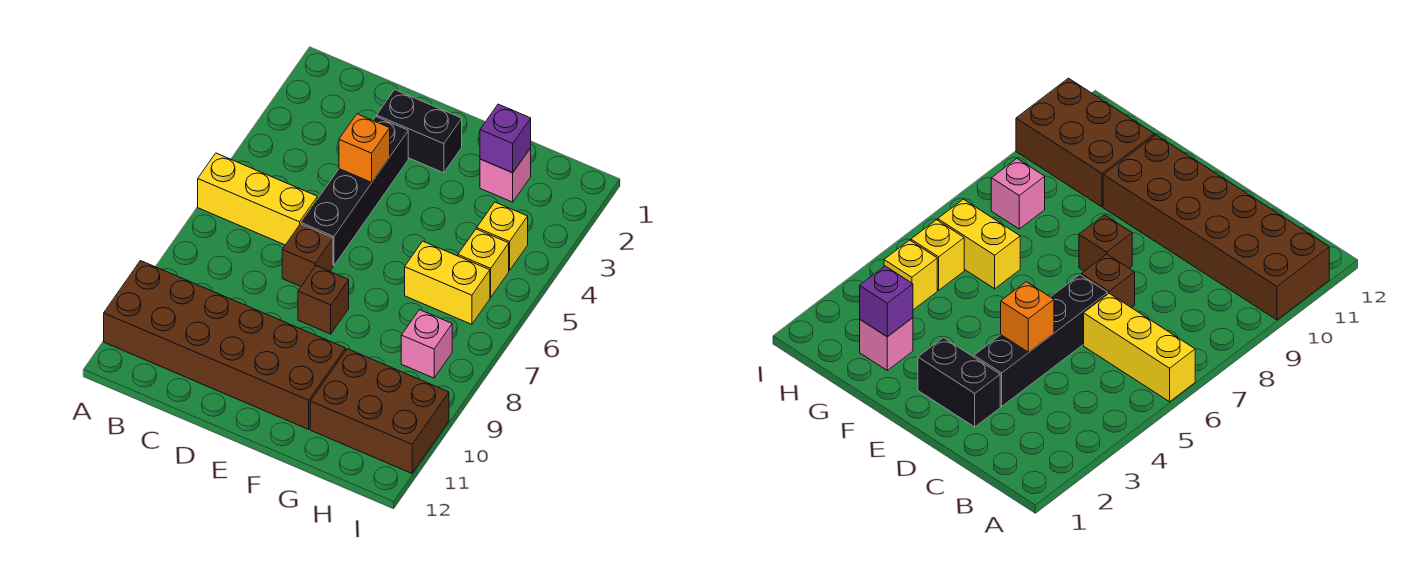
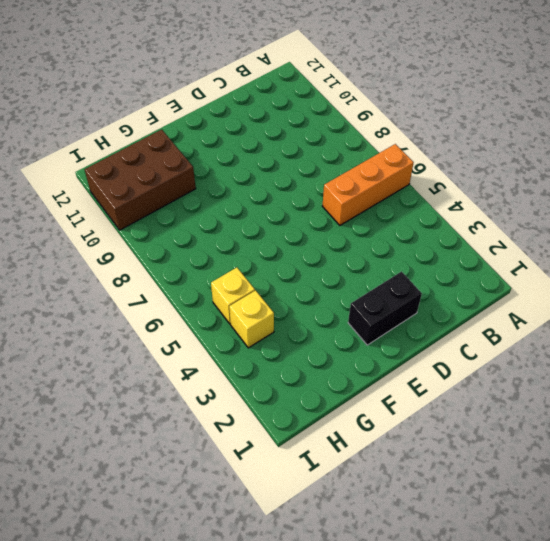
orange 1x3 brick [322,144,414,225] -> yellow 1x3 brick [198,153,317,245]
none -> brown 2x6 brick [104,261,346,429]
none -> black 1x4 brick [301,117,408,266]
none -> brown 1x1 brick [282,224,333,286]

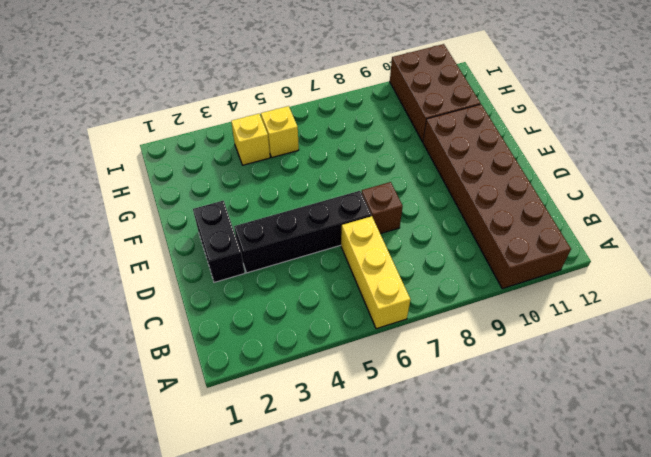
none -> brown 1x1 brick [298,266,349,334]
none -> pink 1x1 brick [480,148,531,202]
none -> yellow 1x2 brick [405,241,490,324]

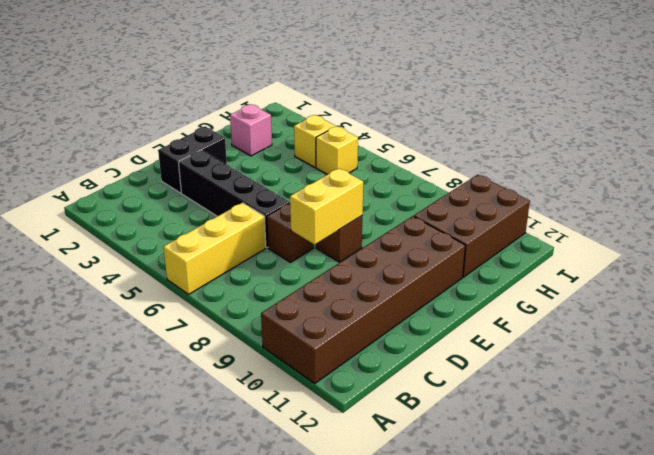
yellow 1x2 brick [290,168,363,244] -> yellow 1x2 brick moved to [405,241,490,324]
none -> pink 1x1 brick [401,310,452,378]
none -> orange 1x1 brick [339,114,390,182]
none -> purple 1x1 brick [480,104,531,173]

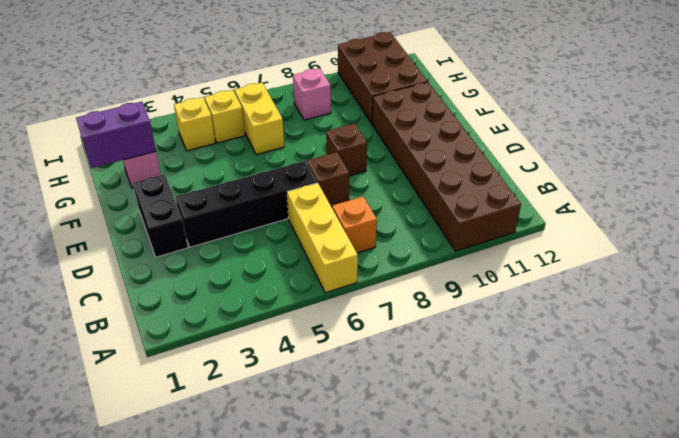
orange 1x1 brick [332,197,377,253] -> orange 1x1 brick moved to [339,114,390,182]
purple 1x2 brick [76,102,156,168] -> purple 1x1 brick [480,104,531,173]

